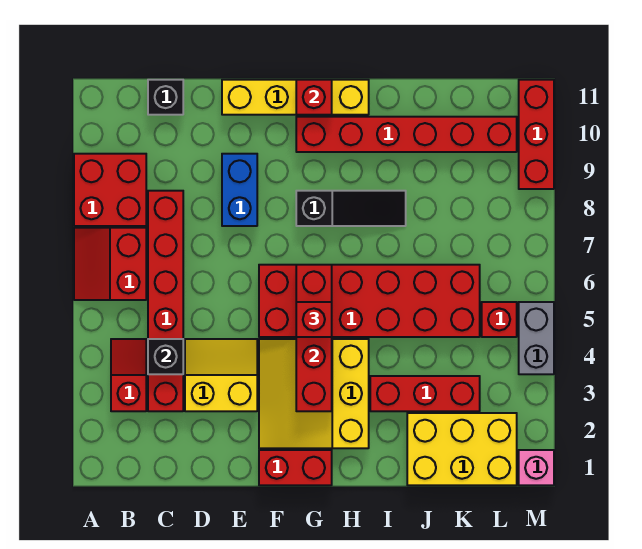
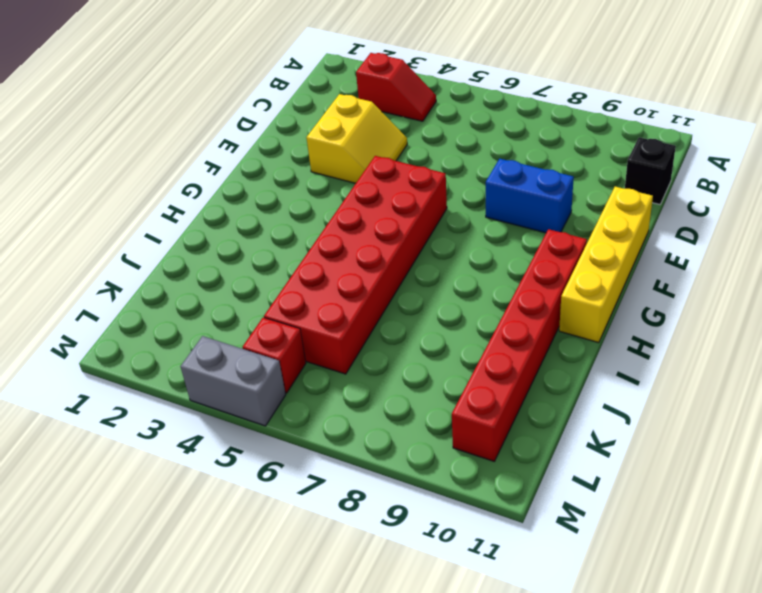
none -> red 2x2 slope [74,228,146,300]
none -> red 2x2 brick [74,154,146,226]
none -> red 1x6 brick [148,191,183,411]

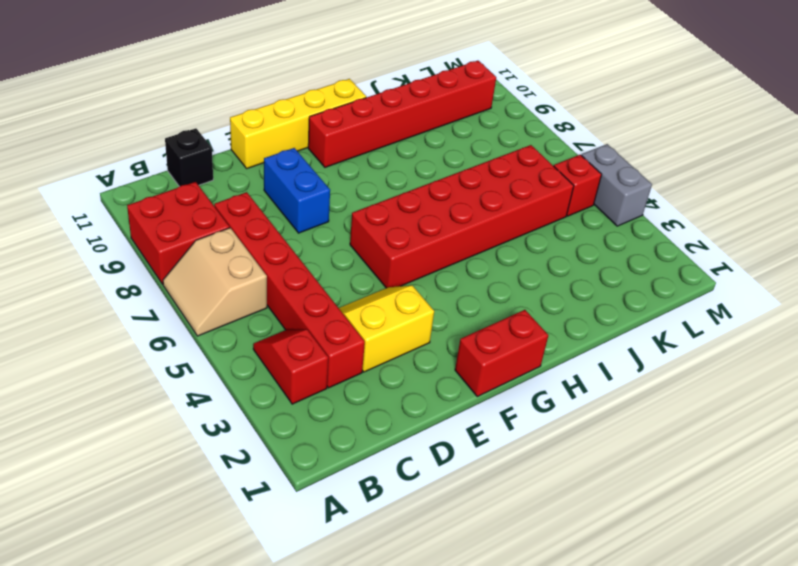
tan 2x2 slope [163,228,267,336] -> red 2x2 slope [74,228,146,300]
none -> yellow 3x3 slope [259,339,369,448]
none -> black 1x3 slope [296,191,406,226]
none -> red 1x3 brick [370,376,480,411]

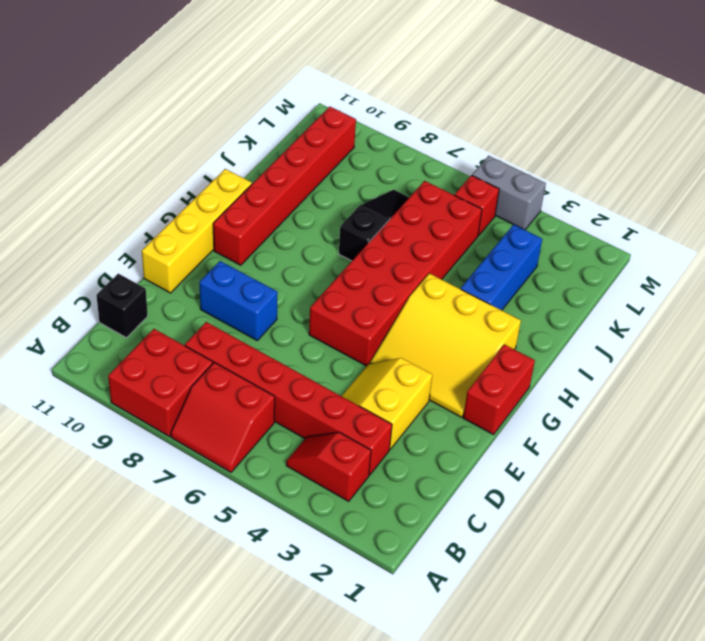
blue 1x3 brick [461,225,542,310] -> red 1x3 brick [370,376,480,411]
black 1x3 slope [339,190,409,261] -> black 1x3 slope moved to [296,191,406,226]
none -> yellow 2x3 brick [407,413,517,485]
none -> pink 1x1 brick [519,450,554,485]
none -> red 1x3 brick [519,80,554,189]

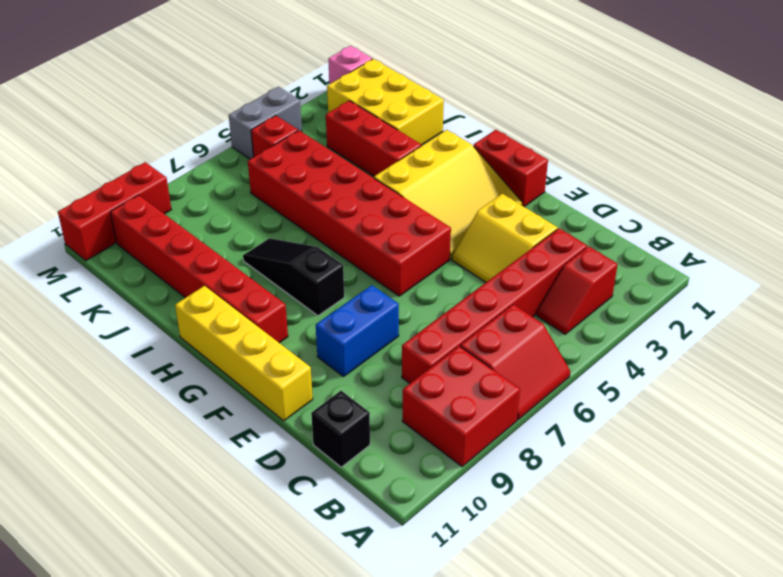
none -> black 1x1 brick [148,339,183,374]
none -> red 1x4 brick [296,265,332,411]
none -> red 1x1 brick [296,80,332,115]

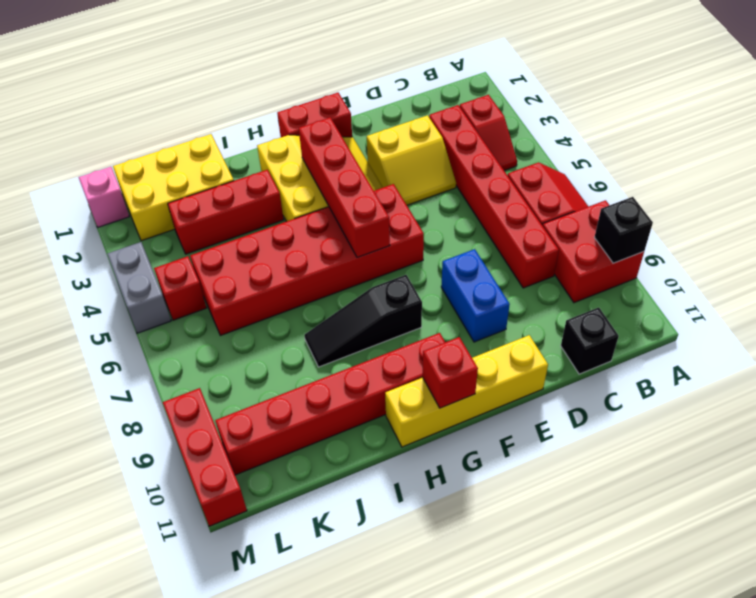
black 1x1 brick [594,197,653,263] -> black 1x1 brick moved to [148,339,183,374]
none -> red 1x1 brick [296,302,332,337]

